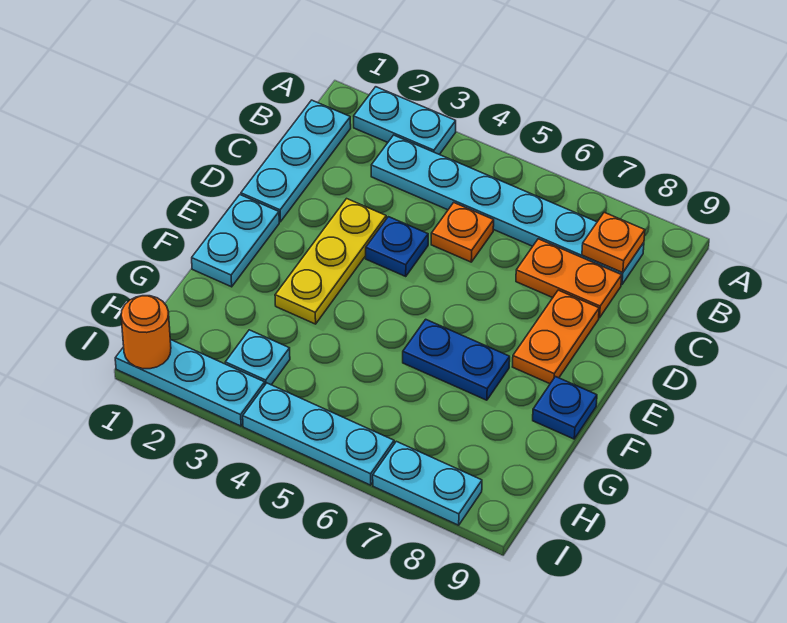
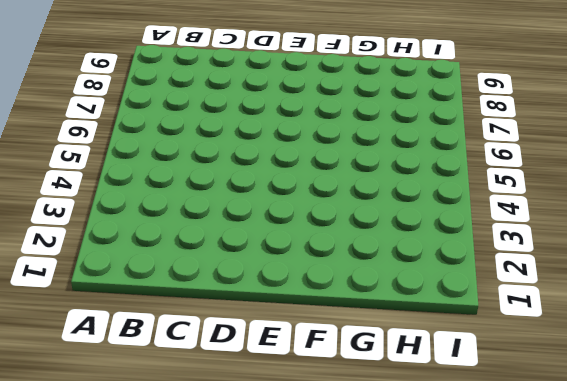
none -> cyan 1x2 plate [354,87,456,154]
none -> cyan 1x3 plate [241,100,351,222]
none -> cyan 1x6 plate [371,135,644,285]

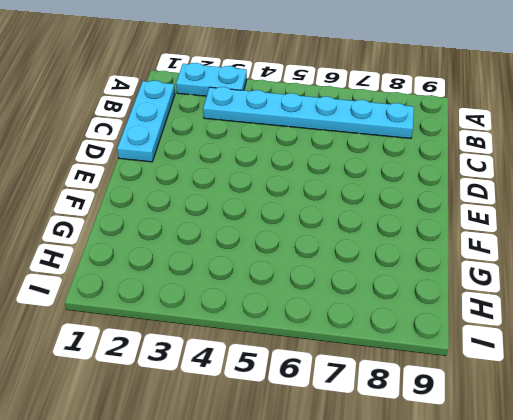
none -> orange 1x1 plate [431,203,494,262]
none -> orange 1x2 plate [516,239,622,318]
none -> yellow 1x3 plate [275,199,386,324]

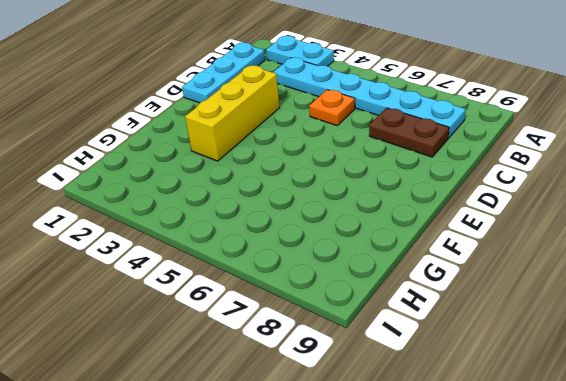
brown 1x2 plate [369,108,449,157] -> orange 1x2 plate [516,239,622,318]
yellow 1x3 brick [185,65,280,161] -> yellow 1x3 plate [275,199,386,324]
none -> blue 1x1 plate [366,217,428,276]
none -> orange 1x2 plate [513,290,599,384]
none -> cyan 1x2 plate [192,195,279,287]

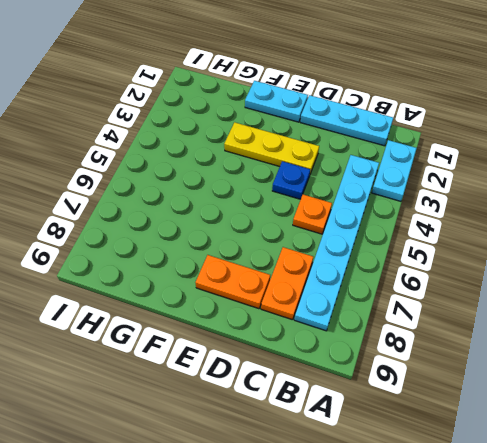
none -> blue 1x2 plate [403,319,510,400]
none -> blue 1x1 plate [533,377,597,439]
none -> cyan 1x1 plate [225,330,290,385]

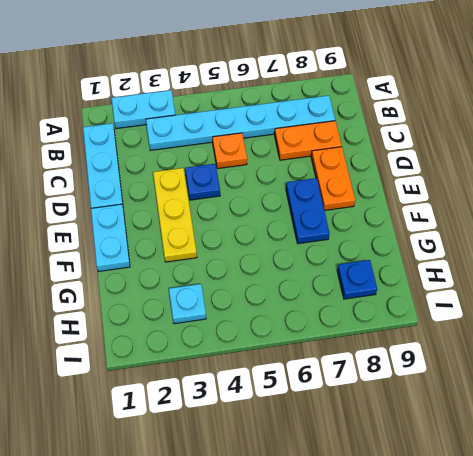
blue 1x2 plate [286,178,330,244] -> blue 1x2 plate turned to [403,319,510,400]
blue 1x1 plate [337,260,377,299] -> blue 1x1 plate moved to [533,377,597,439]
none -> cyan 1x3 plate [115,339,265,426]
none -> cyan 1x3 plate [243,383,394,485]
none -> cyan 1x2 plate [373,441,482,525]

